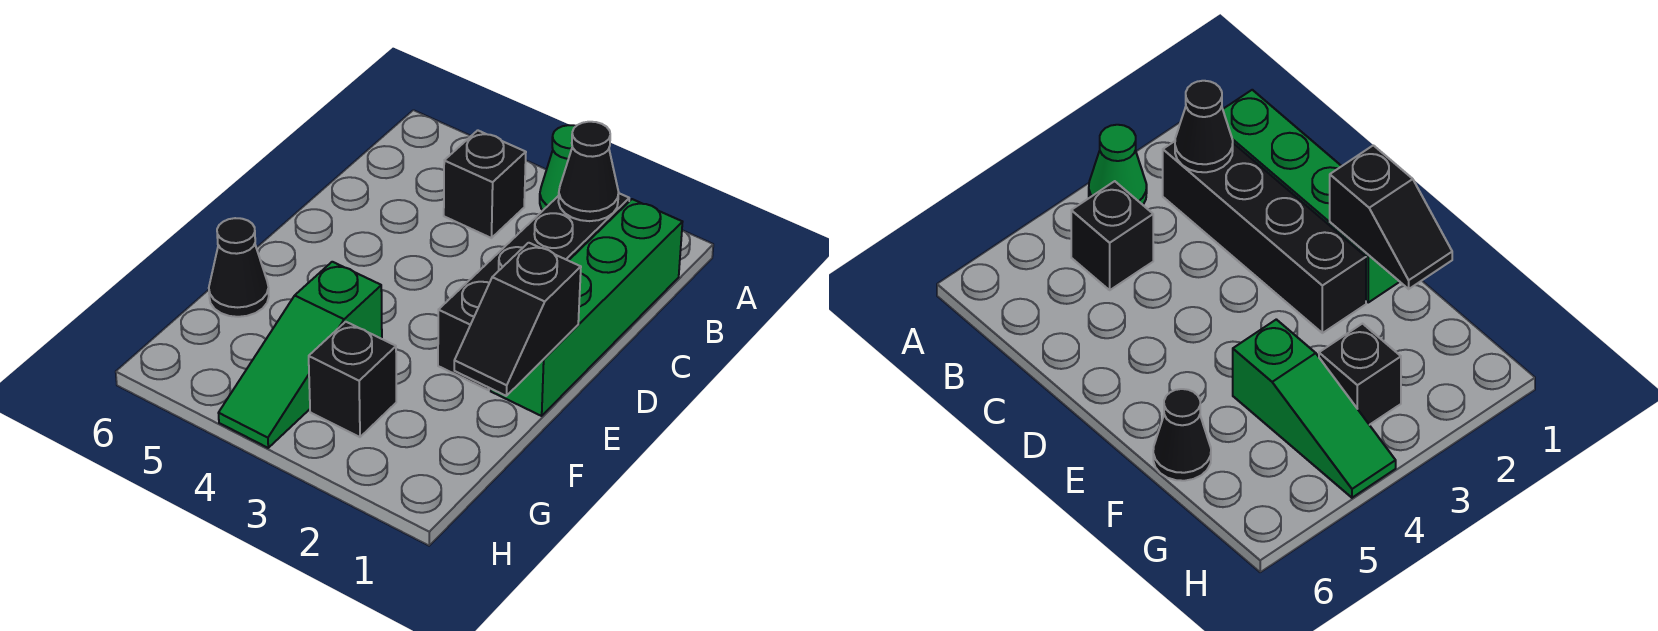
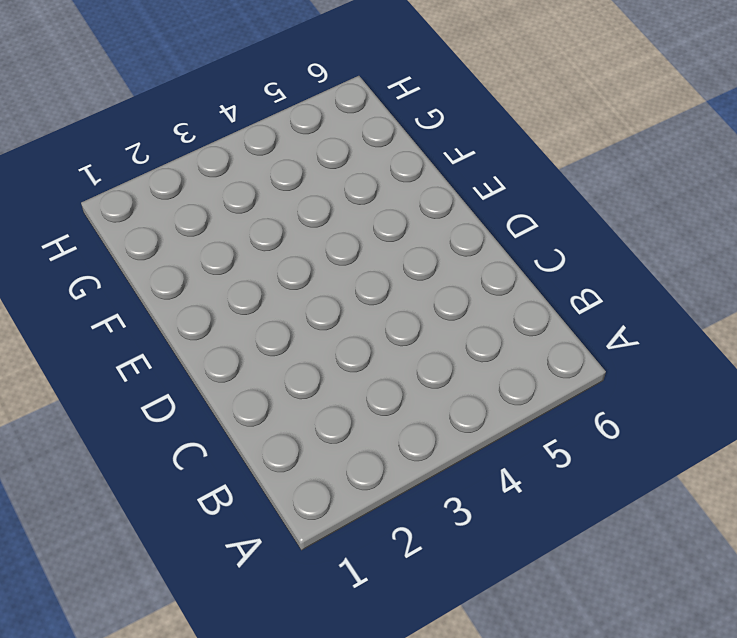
none -> green 1x1 cone [540,125,576,210]
none -> green 1x4 brick [491,199,682,416]

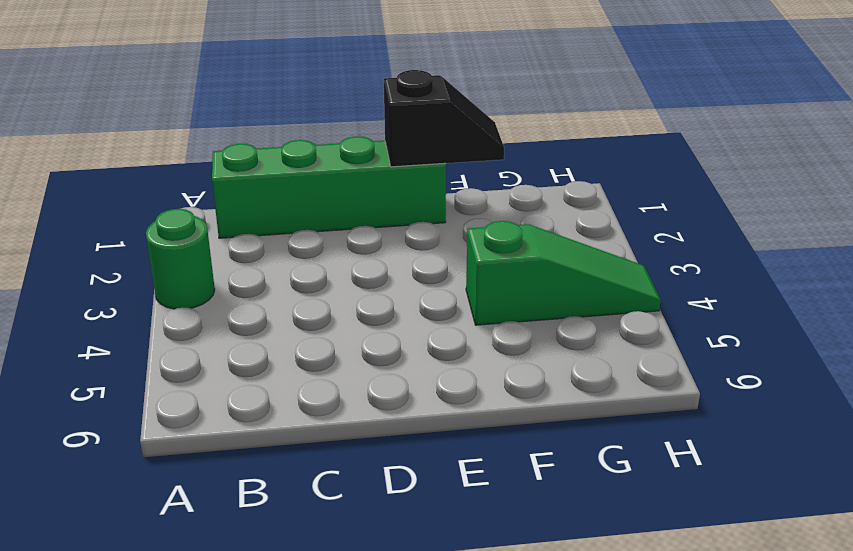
green 1x1 round brick [146,209,215,309] -> green 1x1 cone [540,125,576,210]
none -> black 1x4 brick [438,193,629,390]
none -> black 1x1 brick [444,130,526,238]

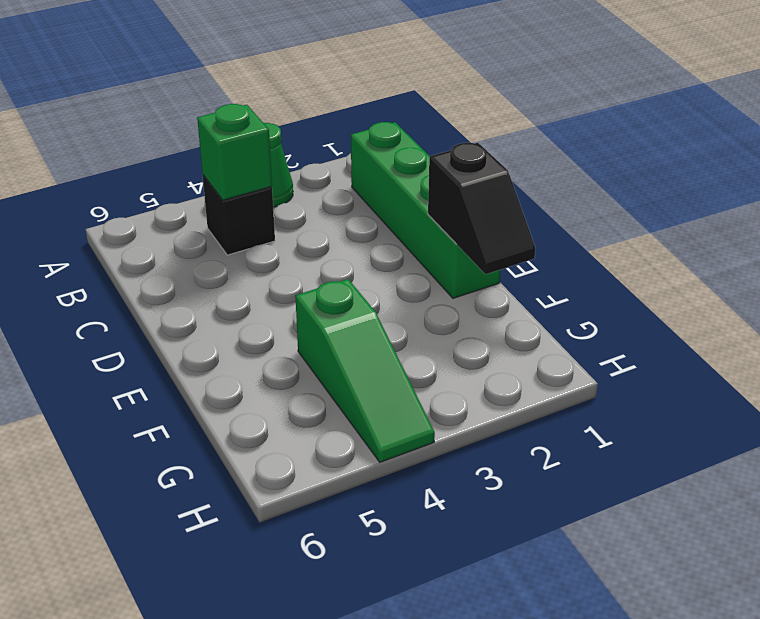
green 1x1 brick [197,104,272,200] -> none
none -> black 1x4 brick [438,193,629,390]
none -> black 1x1 cone [209,218,269,317]

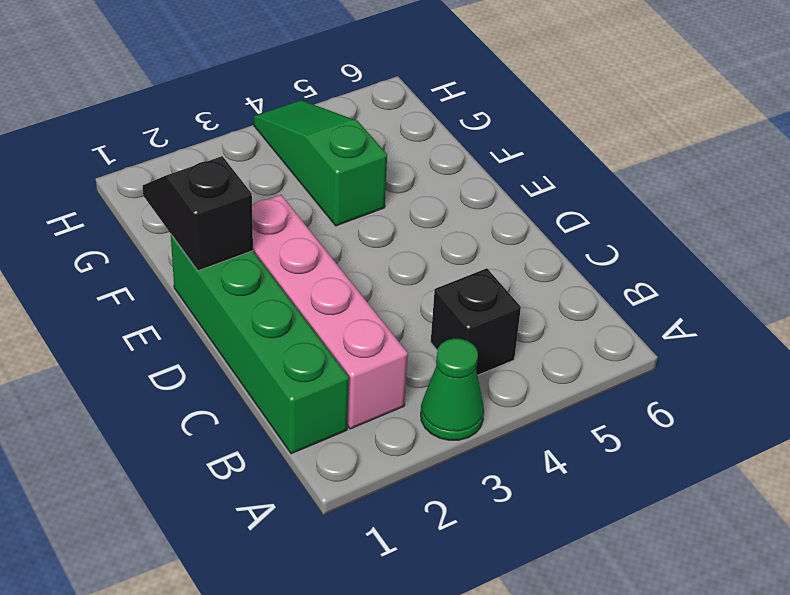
pink 1x4 brick [252,195,408,429] -> black 1x4 brick [438,193,629,390]
none -> black 1x1 cone [209,218,269,317]
none -> black 1x1 brick [309,322,396,437]

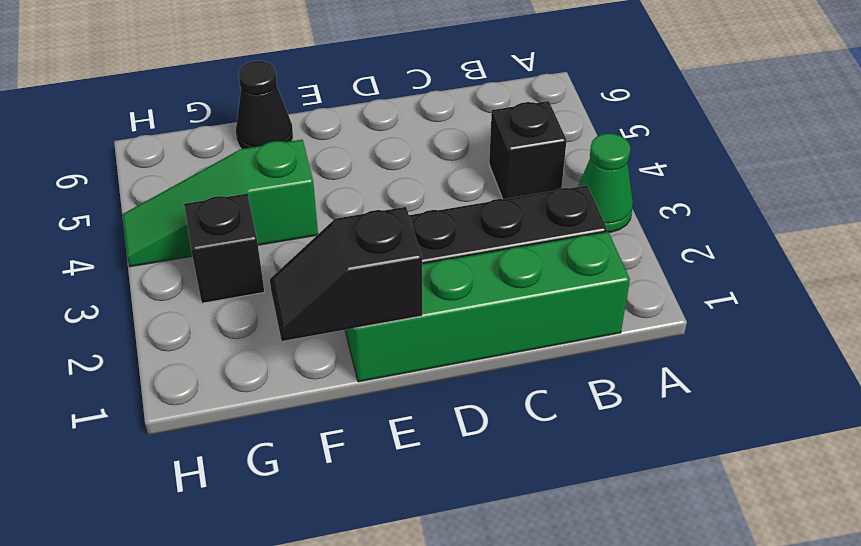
none -> black 1x1 cone [558,122,619,221]

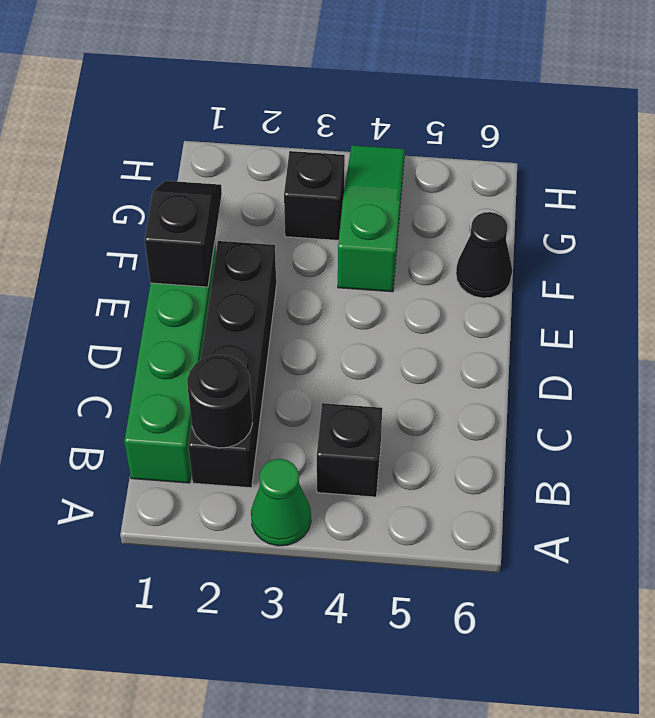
black 1x1 round brick [187,355,253,448] -> black 1x1 cone [558,122,619,221]

